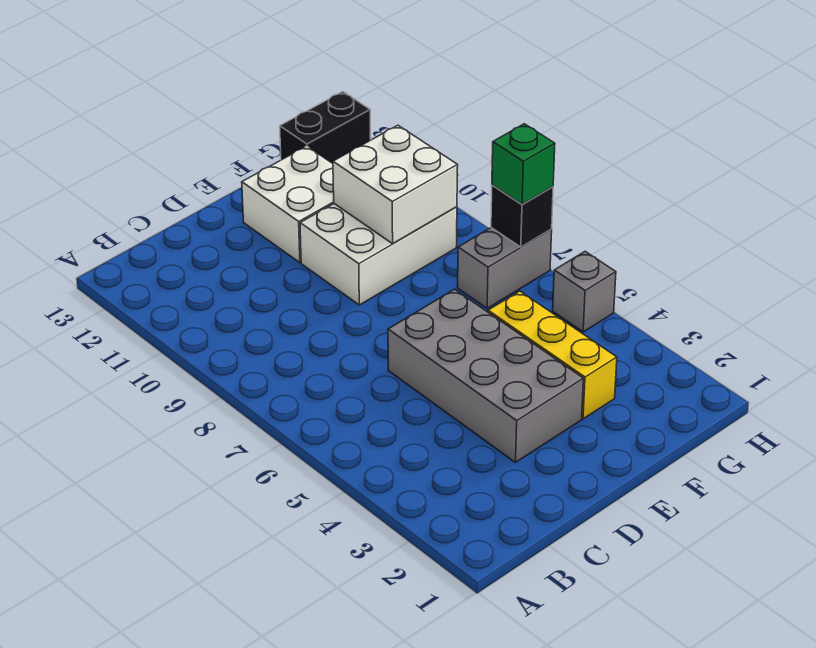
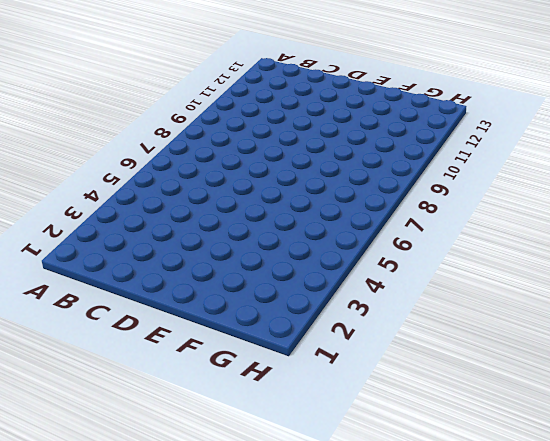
none -> grey 2x4 brick [388,289,583,462]
none -> white 2x3 brick [300,204,457,305]

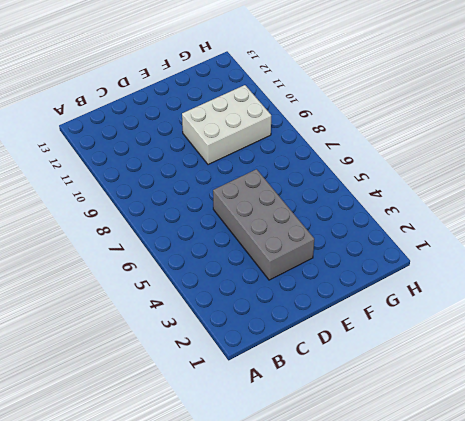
none -> white 2x2 brick [242,146,334,263]
none -> yellow 1x3 brick [488,291,617,419]

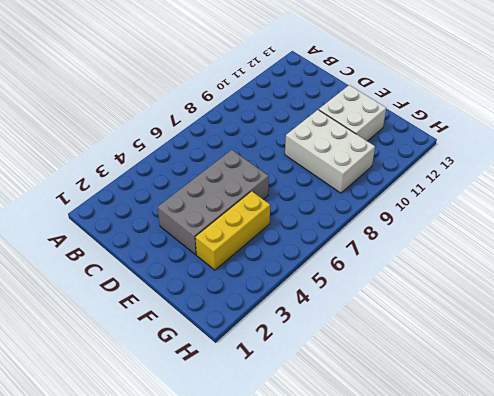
none -> grey 1x2 brick [458,228,552,308]
none -> black 1x2 brick [280,92,371,163]

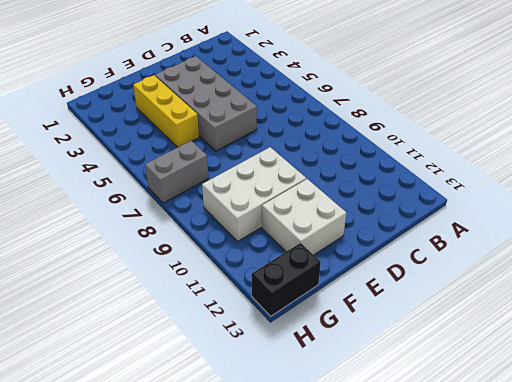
none -> grey 1x1 brick [553,252,616,332]
none -> white 2x2 brick [333,125,458,244]

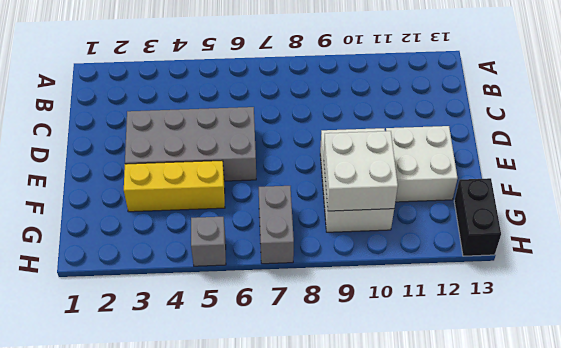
none -> black 1x1 brick [491,185,553,247]
none -> green 1x1 brick [492,124,555,204]

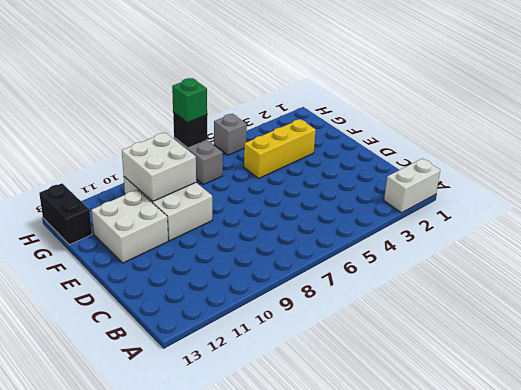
white 1x2 brick [384,159,440,213] -> none
none -> grey 2x4 brick [388,289,583,462]

